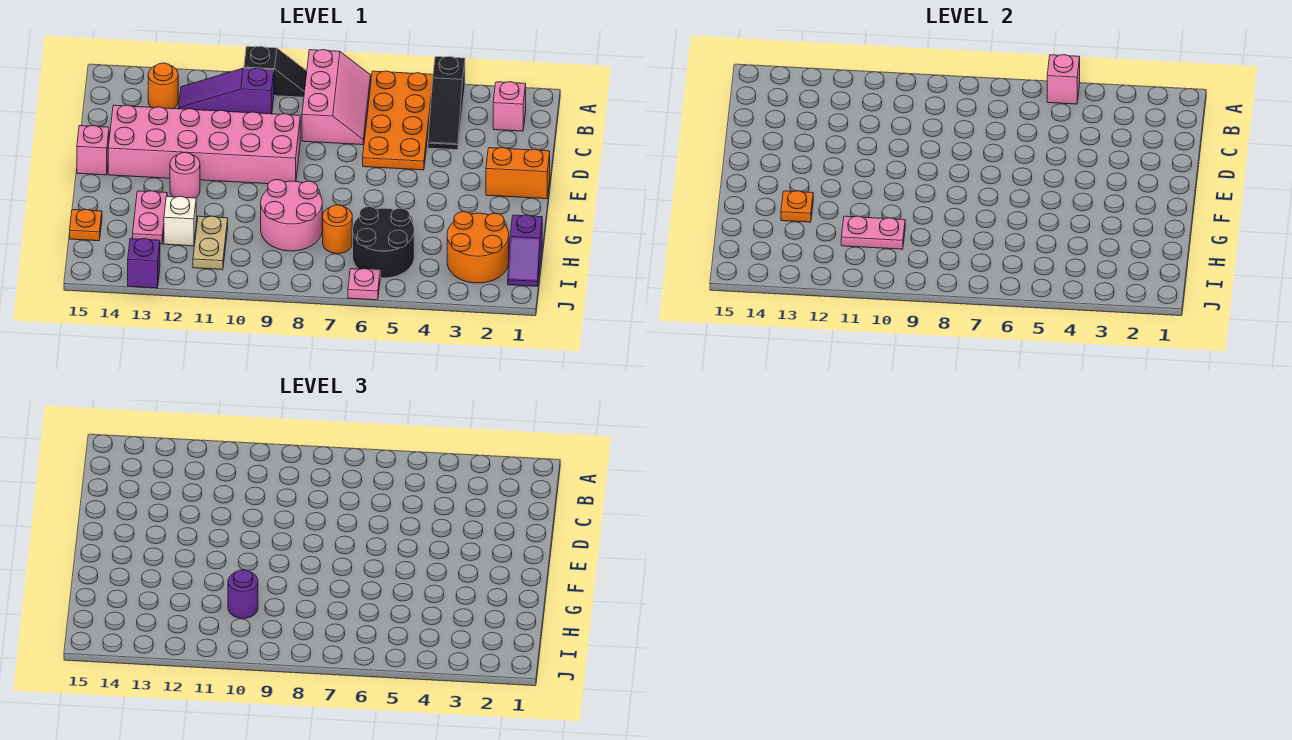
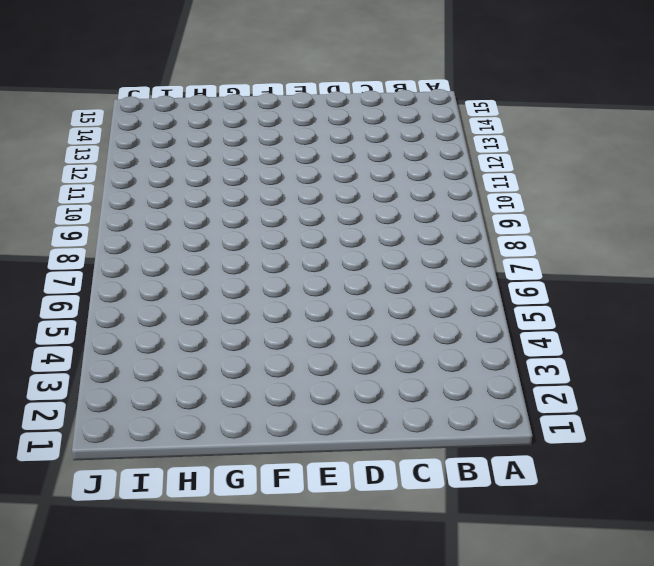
none -> black 1x3 slope [428,56,465,150]
none -> orange 2x4 plate [363,71,433,170]
none -> pink 2x3 slope [302,50,371,145]

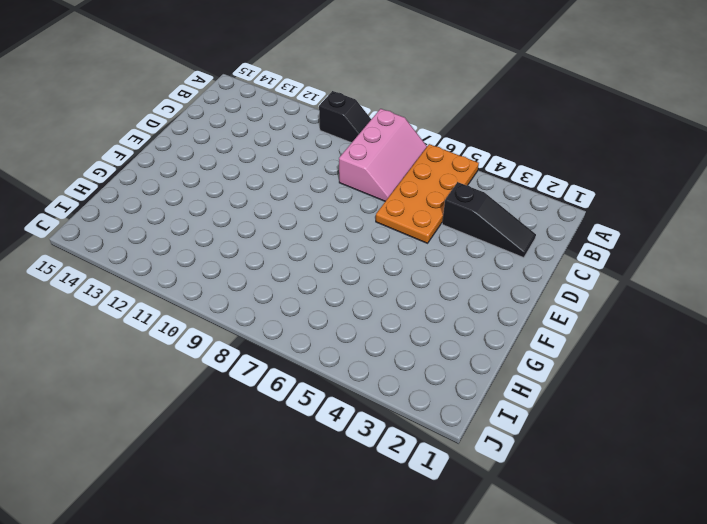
black 1x3 slope [442,182,536,258] -> black 1x3 slope turned to [428,56,465,150]
none -> pink 1x1 brick [493,82,526,131]
none -> purple 1x3 slope [179,68,274,114]
none -> orange 1x1 round brick [148,63,178,109]

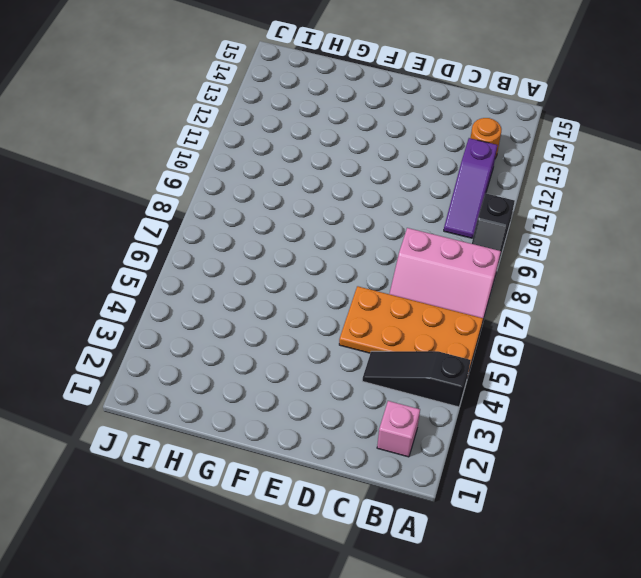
purple 1x3 slope [444,138,497,238] -> purple 1x3 slope turned to [179,68,274,114]
none -> pink 2x6 brick [108,105,300,184]
none -> orange 1x2 brick [486,148,550,199]
none -> pink 1x1 brick [77,126,109,175]

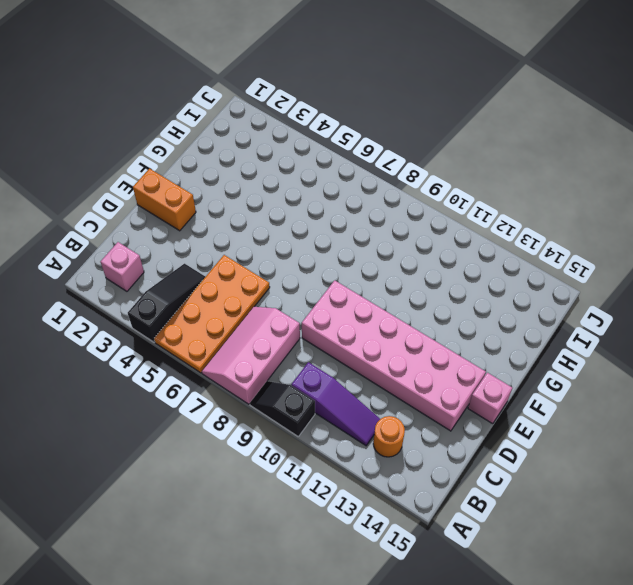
none -> pink 1x1 round brick [170,153,200,198]
none -> pink 2x2 round brick [261,180,322,251]
none -> pink 1x2 plate [133,191,167,244]

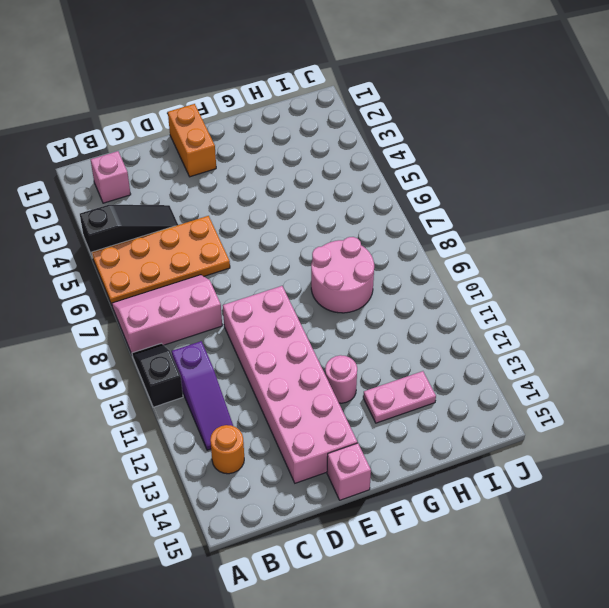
none -> purple 1x2 slope [508,215,542,286]
none -> orange 2x2 round brick [447,212,509,283]
none -> black 2x2 round brick [353,207,414,278]

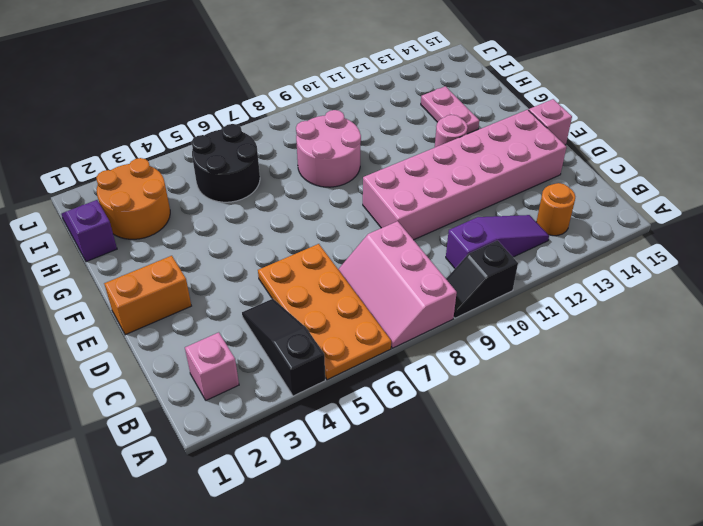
none -> orange 1x1 round brick [323,205,352,254]
none -> tan 1x2 plate [193,216,228,270]
none -> white 1x1 brick [164,196,196,246]

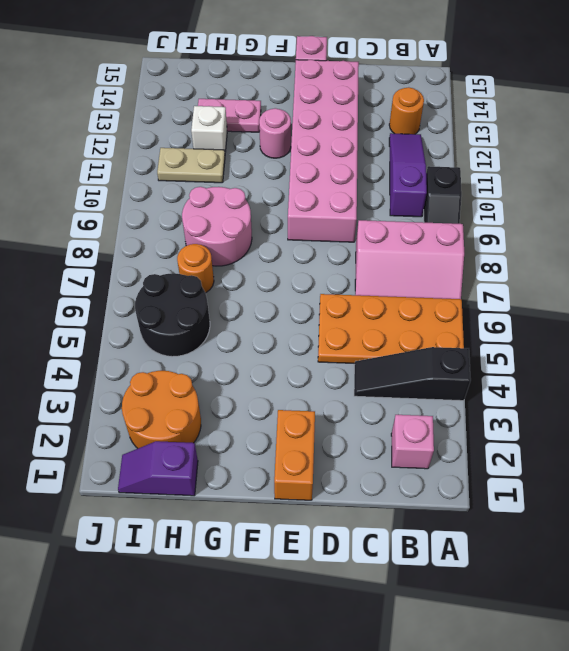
none -> orange 1x1 plate [70,209,102,241]
none -> pink 1x1 plate [348,269,380,300]
none -> purple 1x1 brick [128,239,160,288]

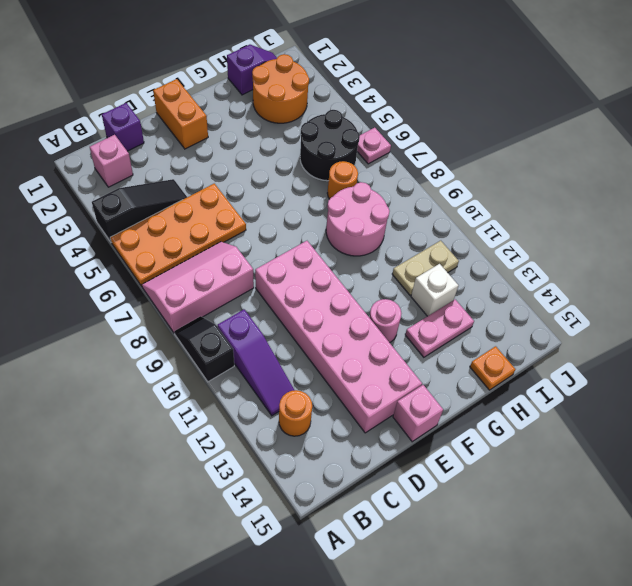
purple 1x1 brick [102,103,144,151] -> purple 1x1 brick moved to [128,239,160,288]
none -> pink 1x1 brick [1047,55,1080,104]
none -> orange 1x1 plate [781,191,813,222]
none -> pink 1x2 plate [841,216,905,249]

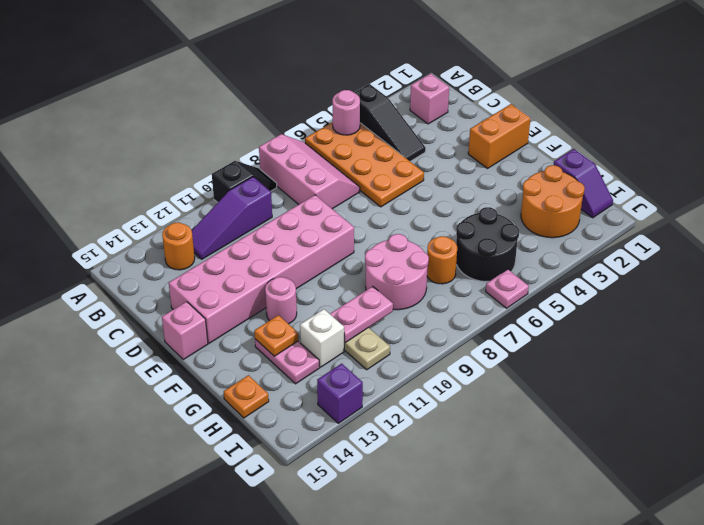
pink 1x1 round brick [332,90,360,135] -> pink 1x1 brick [1047,55,1080,104]
none -> purple 1x1 round brick [228,570,258,618]

